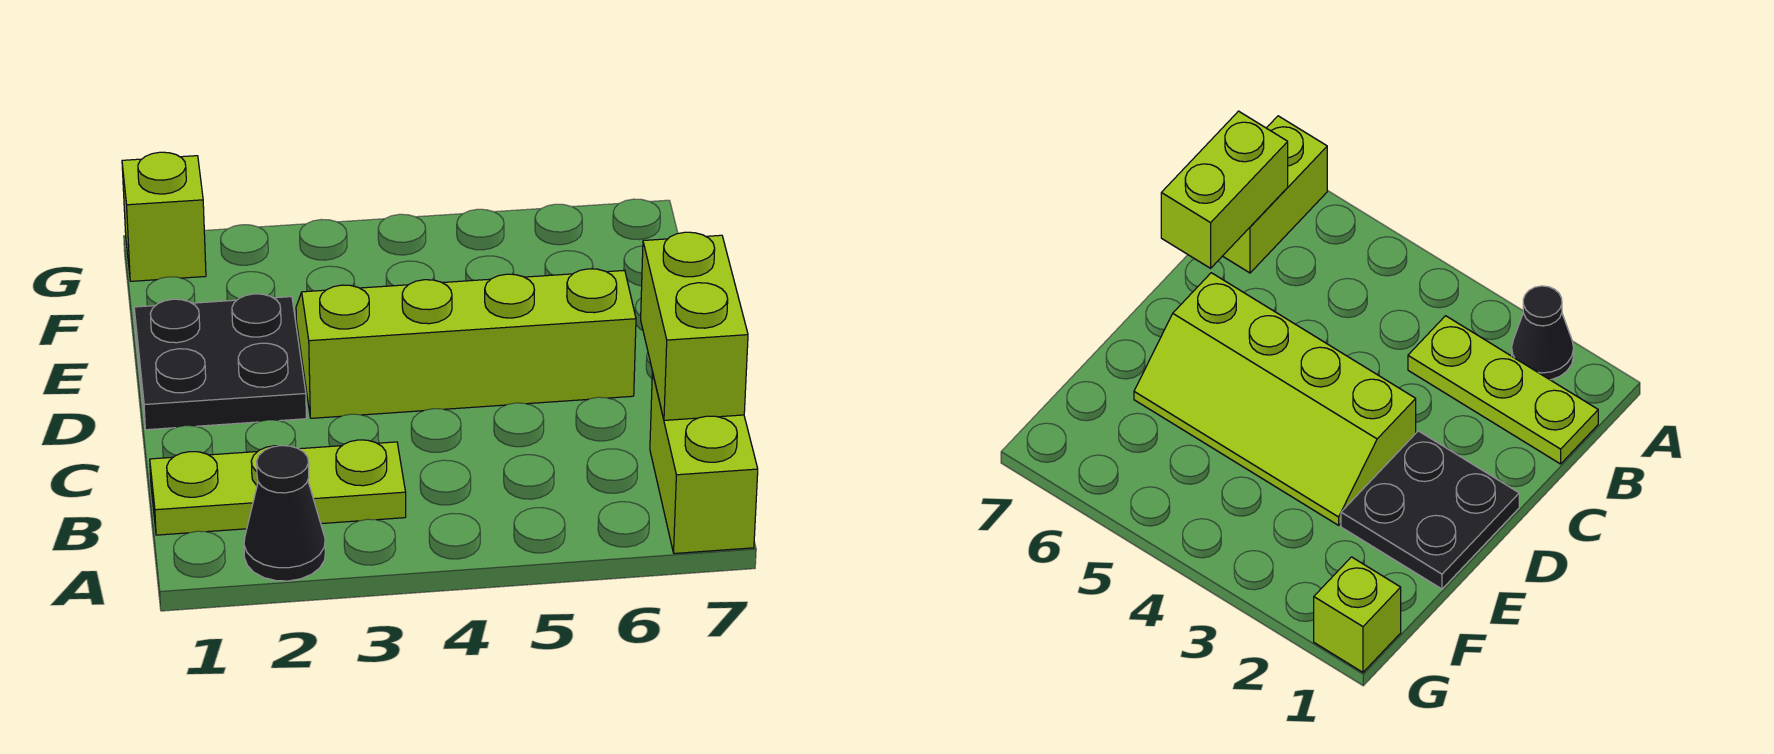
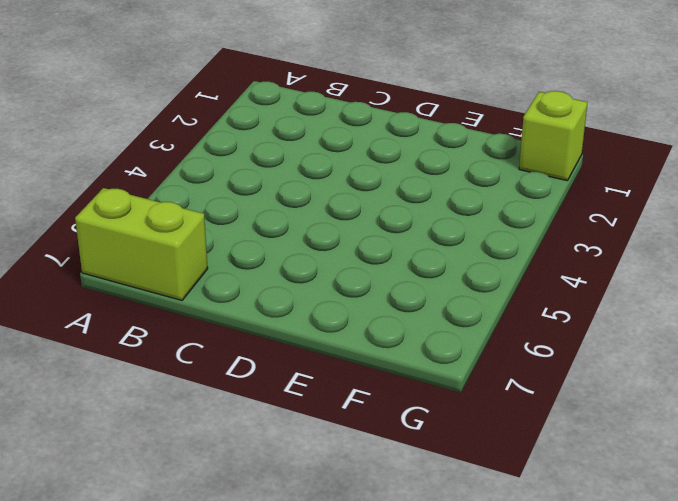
none -> black 1x1 cone [244,446,325,581]
none -> lime 1x3 plate [150,440,406,535]

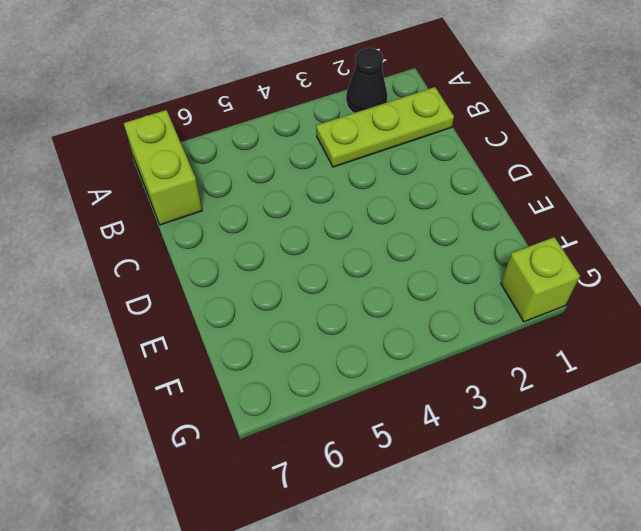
none -> black 2x2 plate [134,294,306,430]
none -> lime 2x4 slope [296,269,636,418]

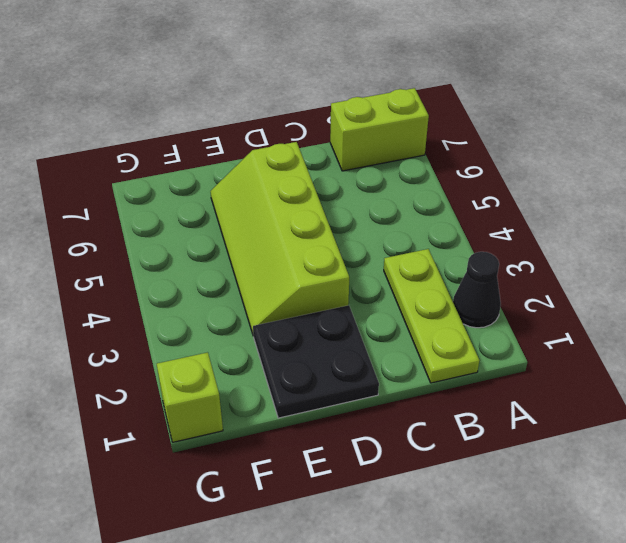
none -> lime 1x2 brick [641,232,748,420]

